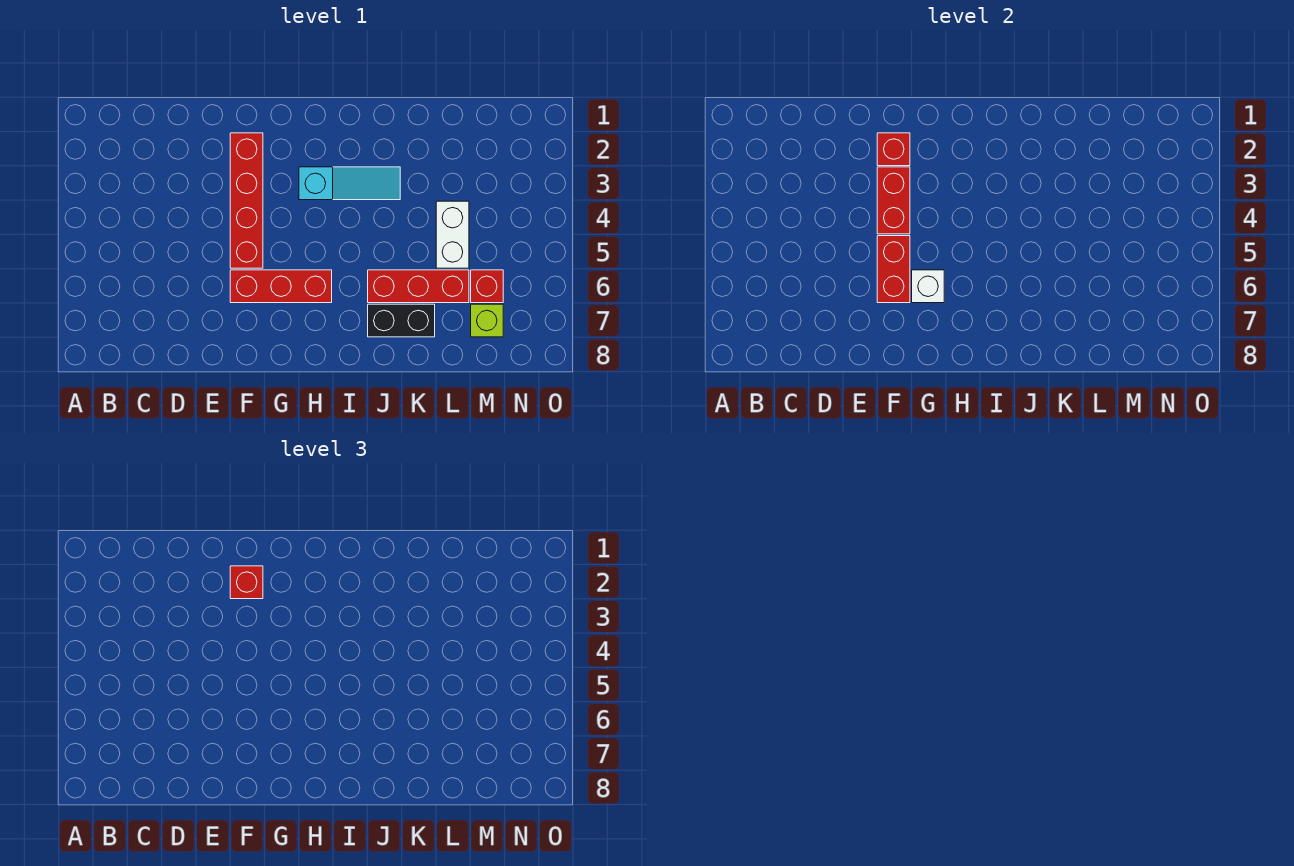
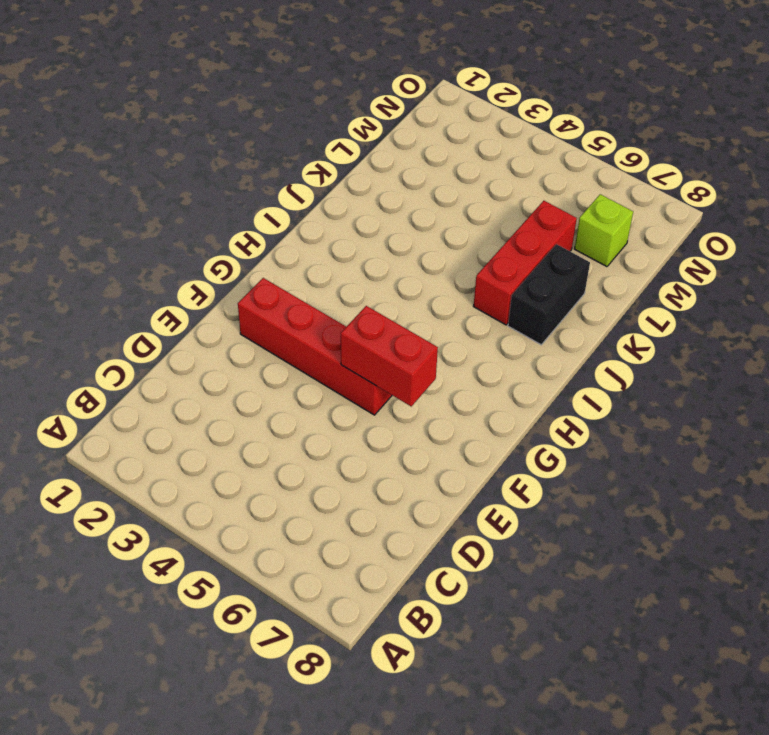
none -> red 1x3 brick [230,270,332,303]
none -> cyan 1x3 slope [299,167,400,200]
none -> white 1x2 brick [436,201,469,268]

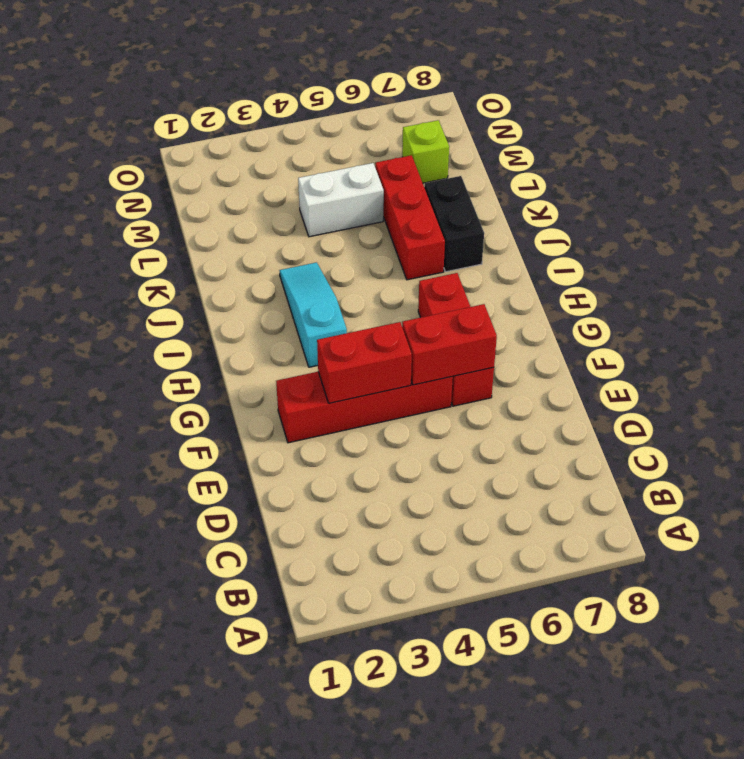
none -> red 1x1 brick [471,270,503,303]
none -> red 1x1 brick [877,133,910,166]
none -> white 1x1 brick [912,270,944,303]

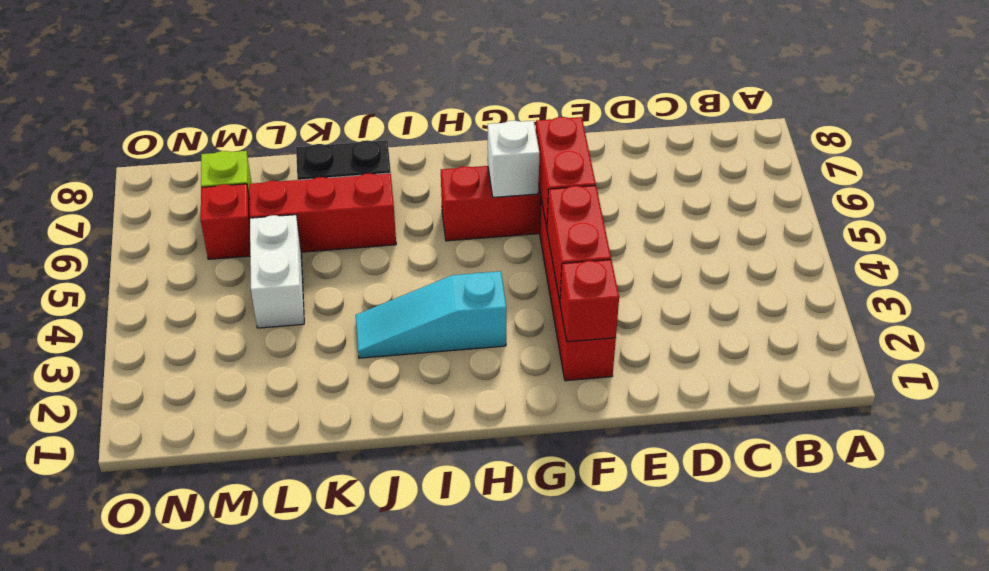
none -> red 1x1 brick [230,566,263,599]

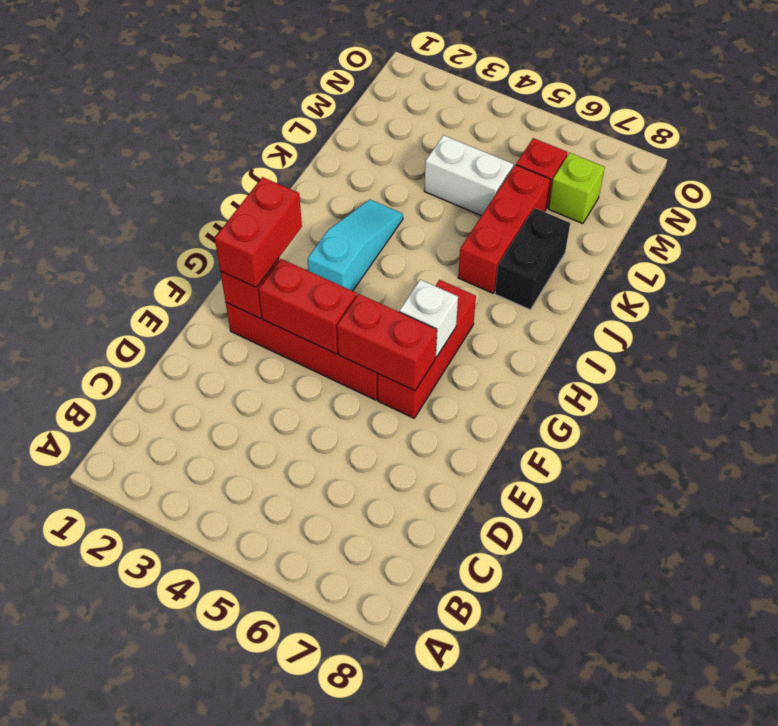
red 1x2 brick [215,177,302,287] -> red 1x1 brick [230,566,263,599]

